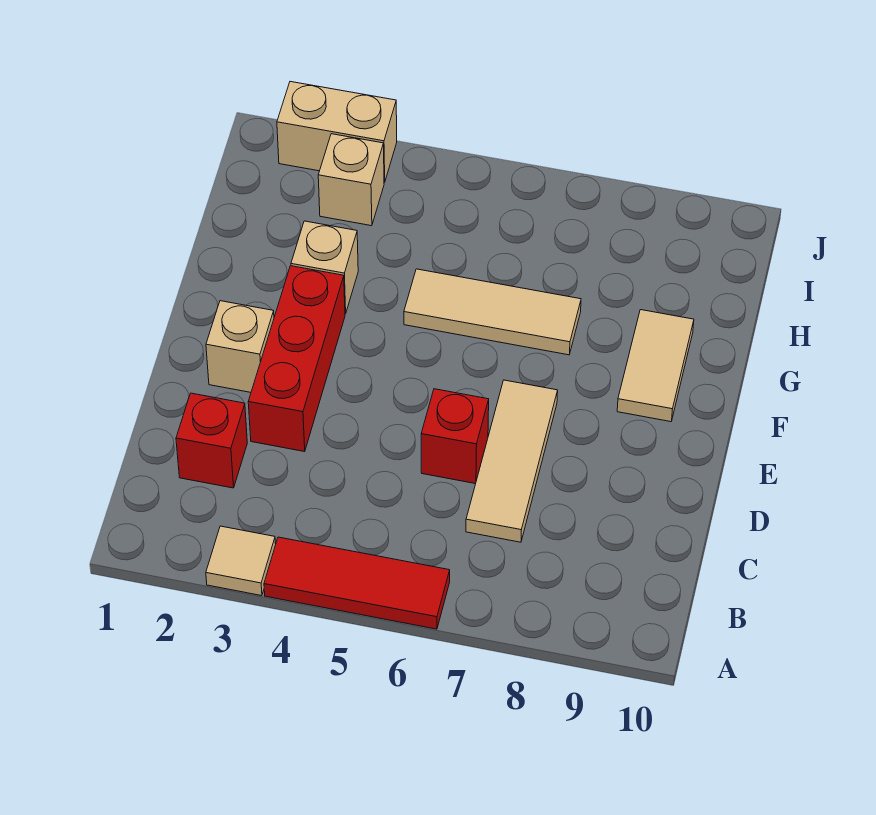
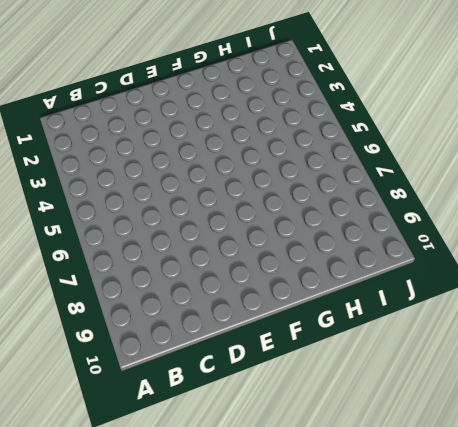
none -> tan 1x1 tile [206,526,276,596]
none -> red 1x3 tile [264,537,450,629]
none -> red 1x1 brick [176,393,247,488]

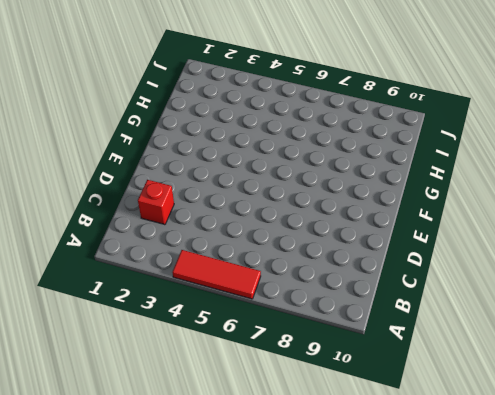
none -> tan 1x1 tile [206,526,276,596]
none -> tan 1x3 tile [466,380,558,542]
none -> red 1x3 brick [248,266,345,452]

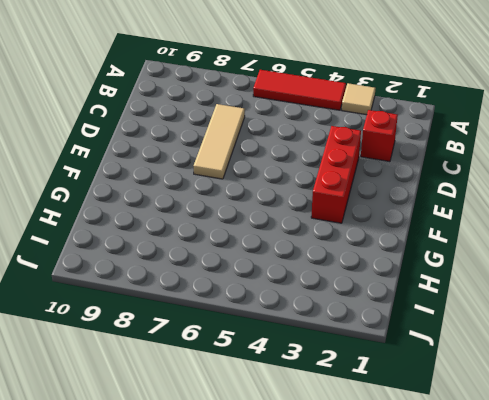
none -> red 1x1 brick [421,389,489,484]
none -> tan 1x1 brick [206,301,274,392]
none -> tan 1x2 tile [617,310,694,422]

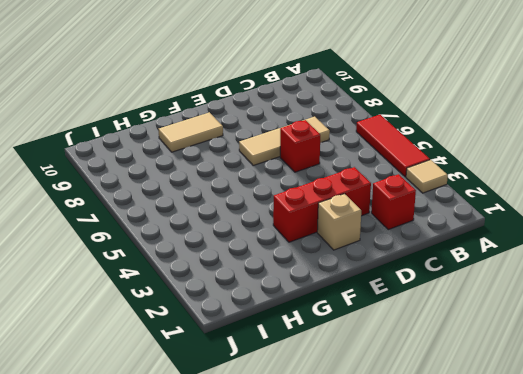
none -> tan 1x1 brick [291,221,358,314]
none -> tan 1x3 tile [404,269,581,355]
none -> tan 1x1 brick [318,134,384,226]

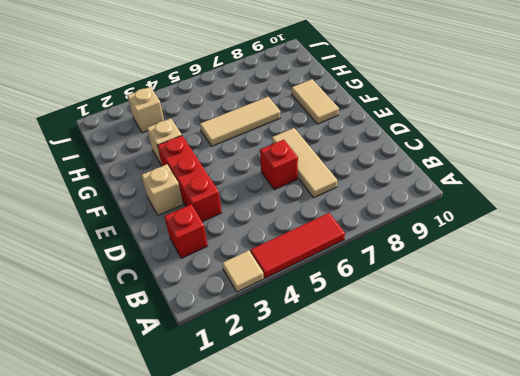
none -> tan 1x2 brick [277,82,397,182]

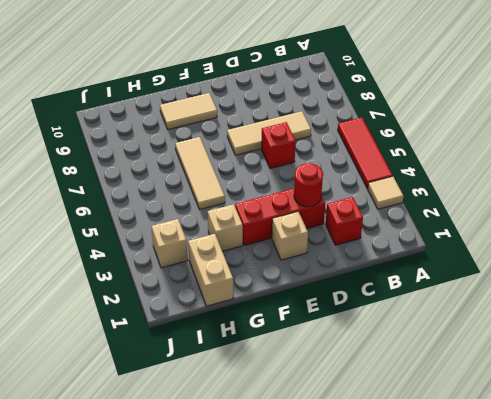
red 1x1 round brick [294,163,323,207] -> none
tan 1x2 brick [188,234,233,306] -> tan 1x2 brick moved to [277,82,397,182]

